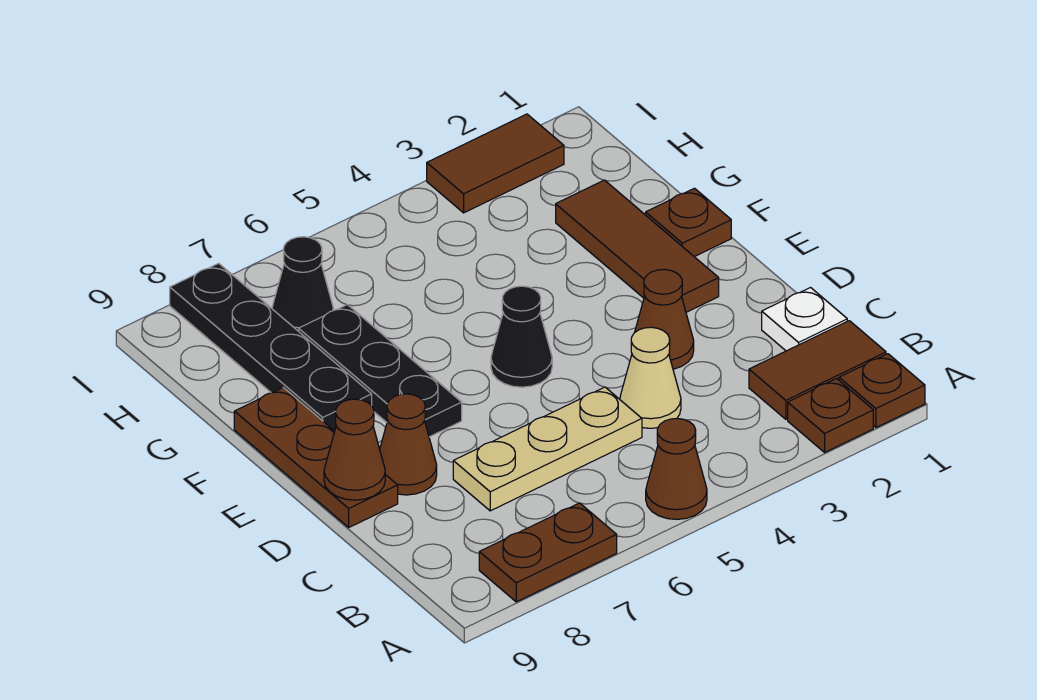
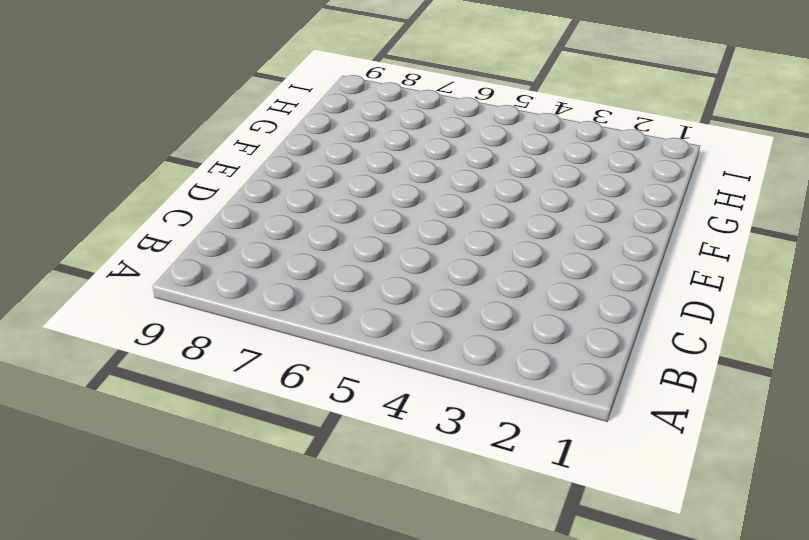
none -> brown 1x1 plate [839,354,925,428]
none -> brown 1x1 plate [788,379,873,452]
none -> brown 1x1 cone [646,418,707,519]

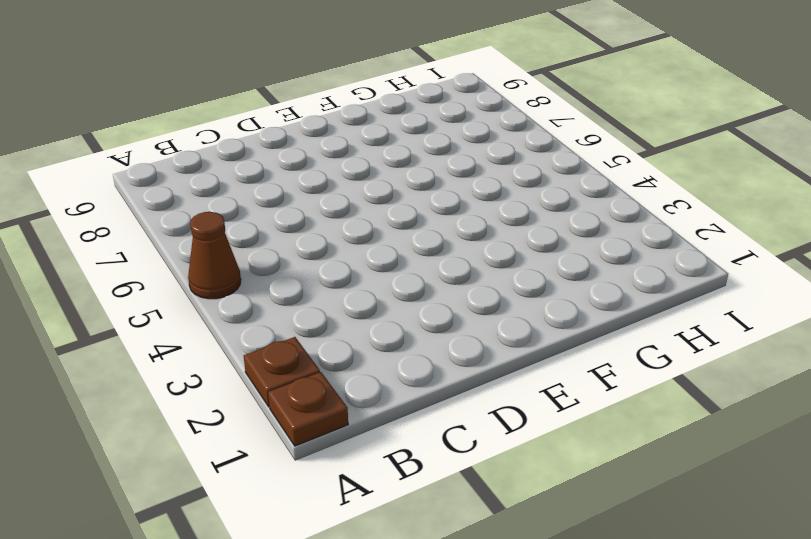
none -> brown 1x2 plate [479,503,617,602]
none -> brown 1x2 tile [749,321,886,419]
none -> white 1x1 plate [762,288,847,351]

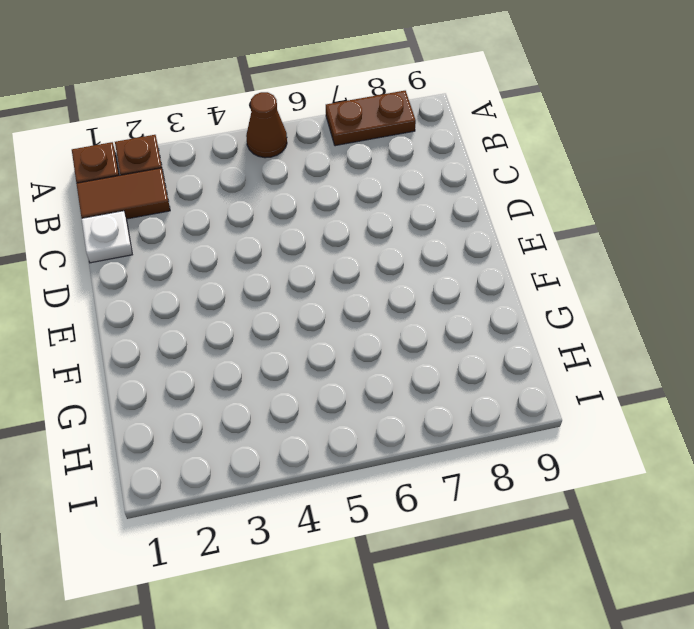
none -> tan 1x1 cone [620,327,681,428]
none -> tan 1x3 plate [453,387,642,511]
none -> brown 1x1 cone [635,270,694,369]

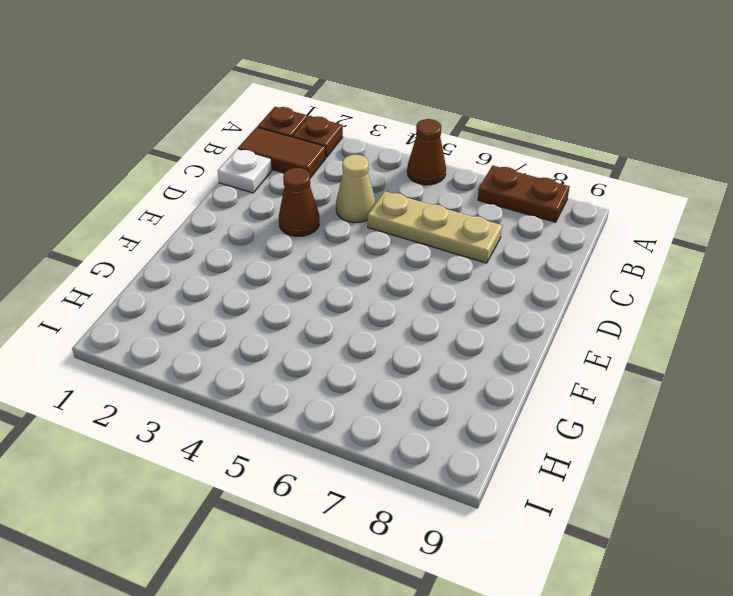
none -> brown 1x1 cone [380,394,437,495]
none -> brown 1x3 plate [234,387,398,527]
none -> brown 1x3 tile [556,180,719,312]

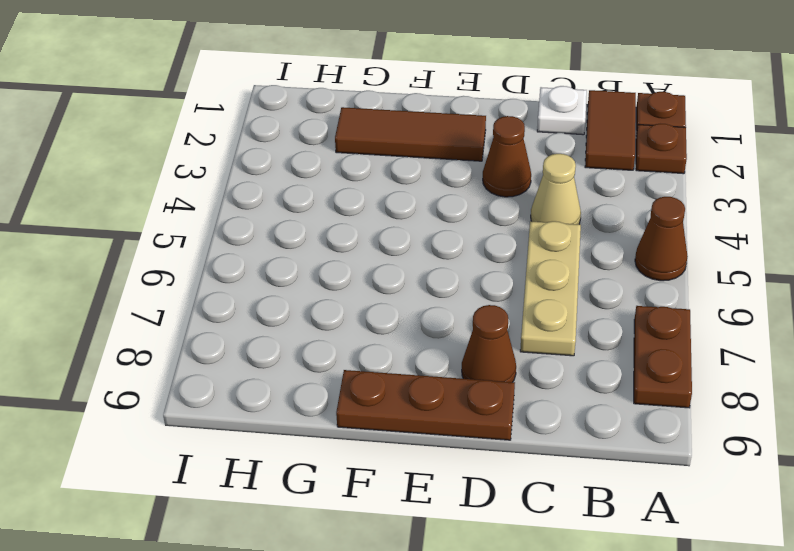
none -> black 1x1 cone [491,286,552,387]
none -> black 1x3 plate [299,305,462,437]
none -> brown 1x1 plate [646,188,731,257]

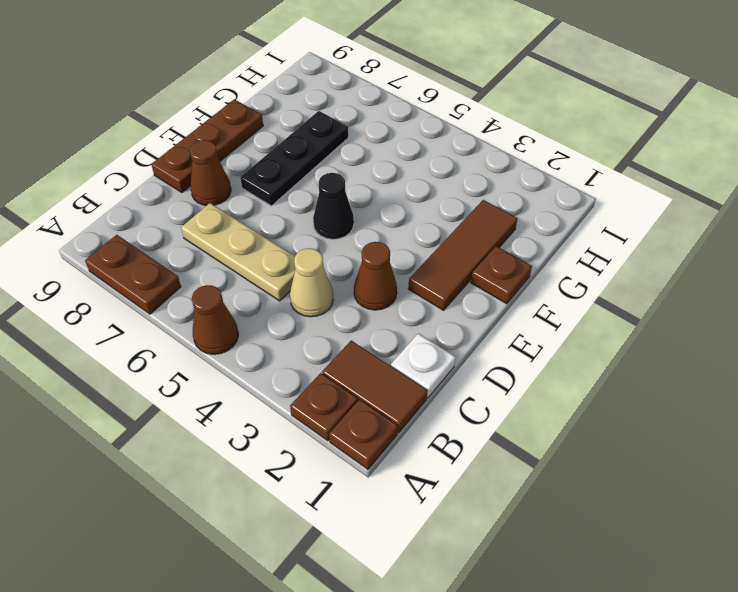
none -> black 1x4 plate [170,263,372,431]
none -> black 1x1 cone [272,237,333,331]
none -> brown 1x2 tile [427,114,564,213]

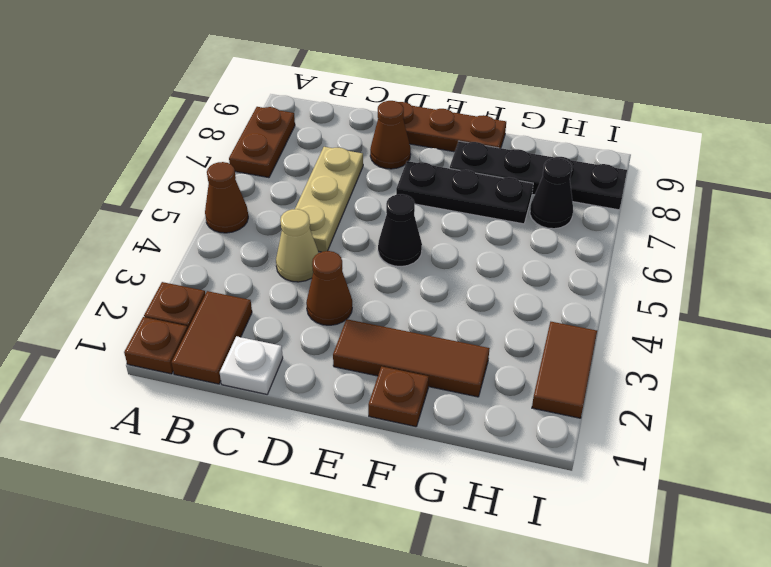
none -> brown 1x1 cone [324,399,385,500]

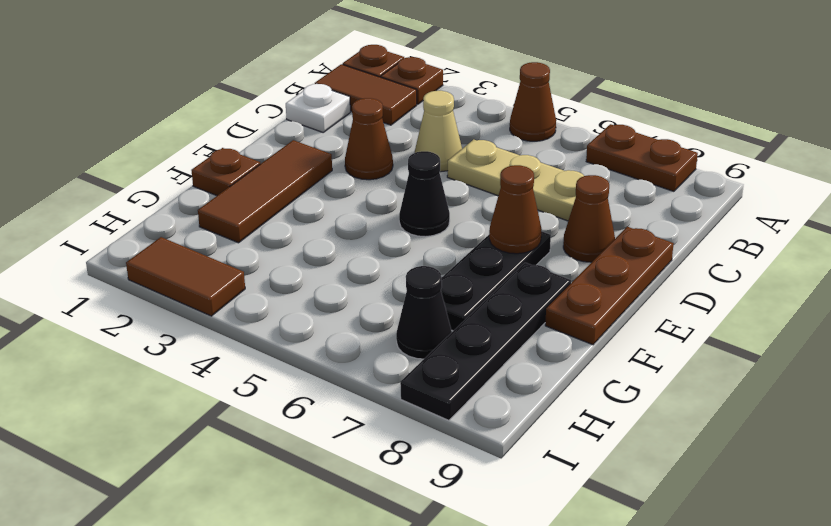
brown 1x1 cone [489,165,542,254] -> brown 1x1 cone moved to [324,399,385,500]

